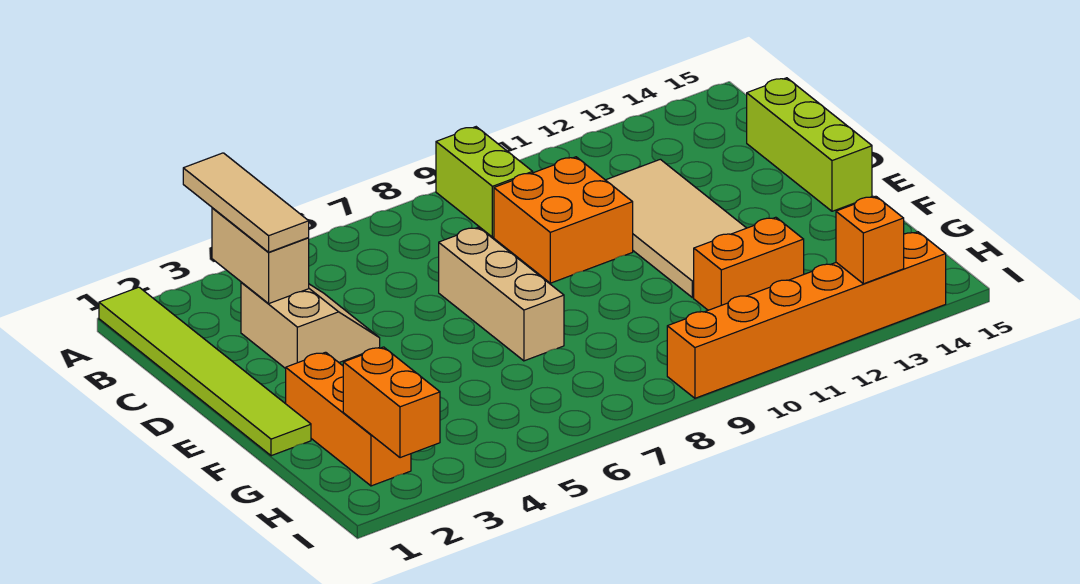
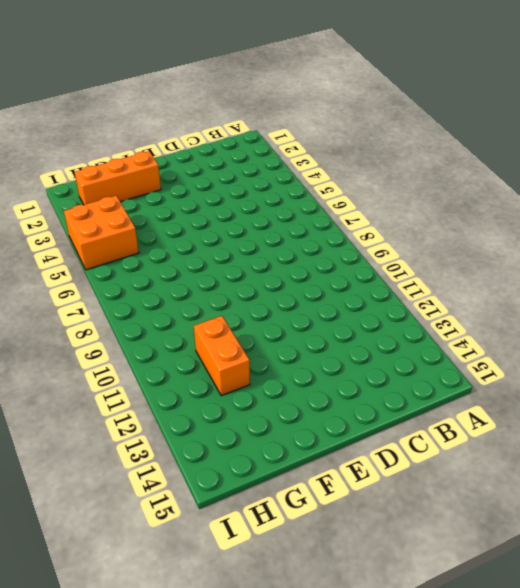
orange 2x2 brick [64,196,139,270] -> orange 2x2 brick moved to [494,157,633,283]
none -> lime 1x6 tile [99,287,311,456]
none -> lime 1x2 brick [436,127,533,237]
none -> tan 2x2 slope [241,282,380,369]

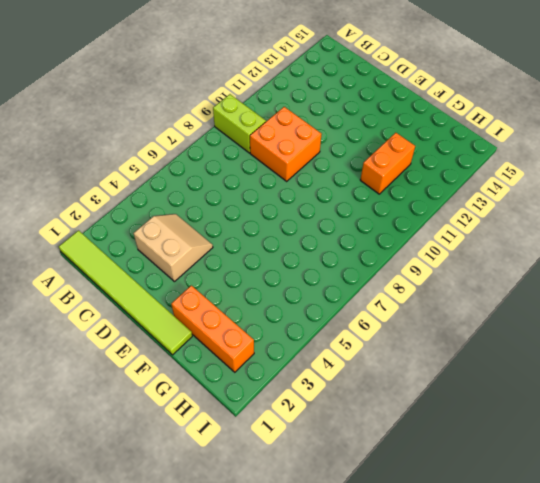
none -> tan 2x4 tile [606,159,746,298]
none -> lime 1x3 brick [747,78,872,211]
none -> tan 1x3 brick [439,227,564,361]

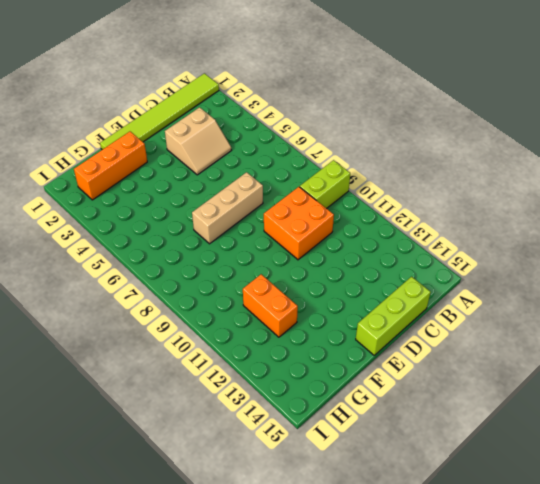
none -> tan 2x4 tile [606,159,746,298]
none -> orange 1x6 brick [667,232,946,398]
none -> tan 1x2 brick [212,208,309,303]

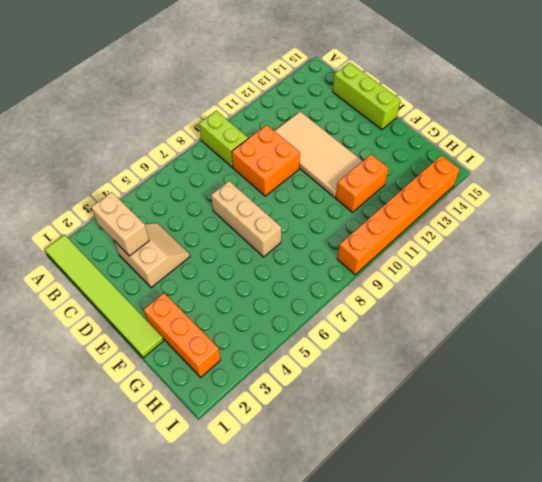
none -> orange 1x2 brick [343,347,440,458]
none -> orange 1x1 brick [836,196,904,284]
none -> tan 1x3 tile [183,153,309,252]

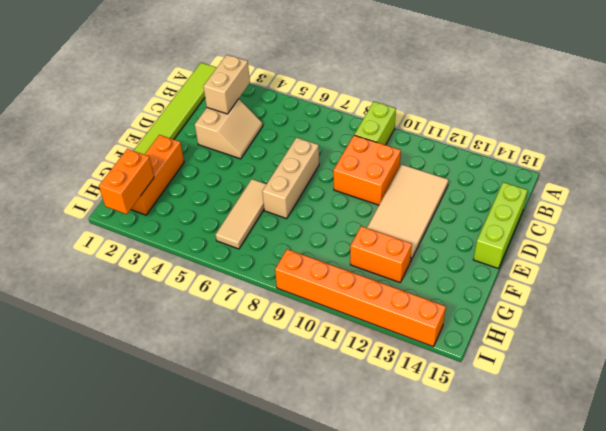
tan 1x3 tile [216,179,266,249] -> tan 1x3 tile moved to [183,153,309,252]
none -> orange 1x1 brick [836,196,904,284]

